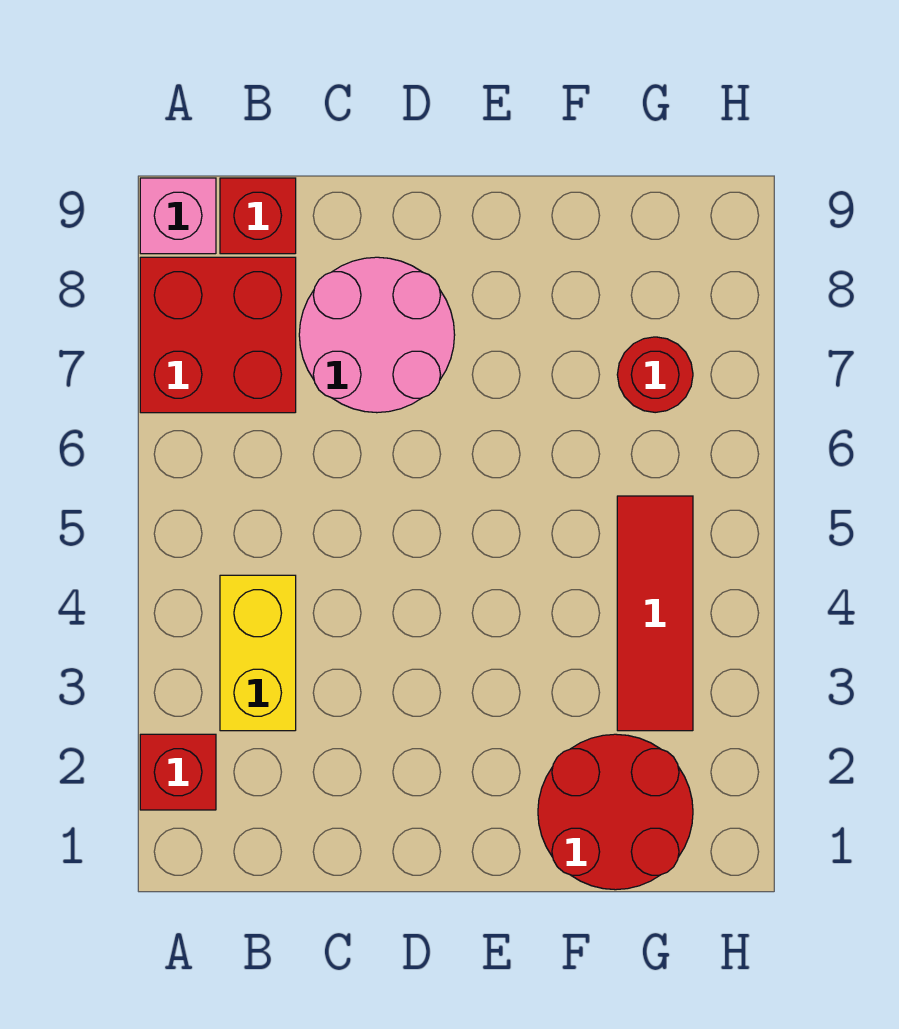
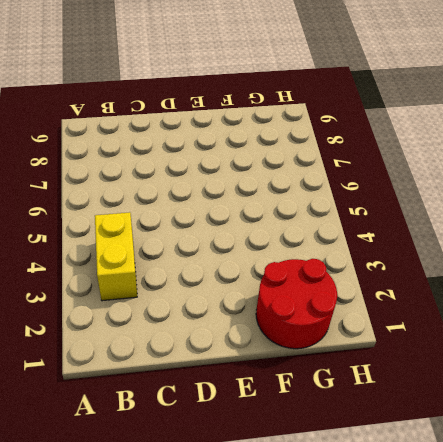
none -> red 1x1 brick [140,734,216,810]
none -> red 2x2 brick [140,257,296,413]

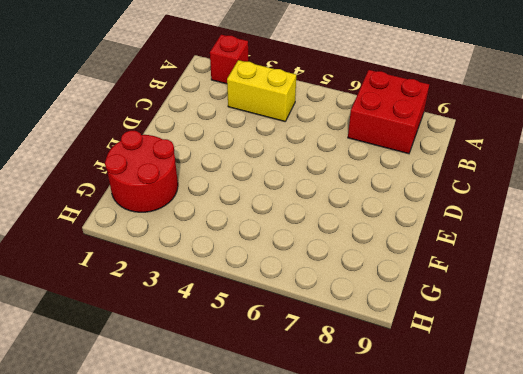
none -> pink 1x1 brick [140,178,216,254]
none -> red 1x1 brick [220,178,296,254]

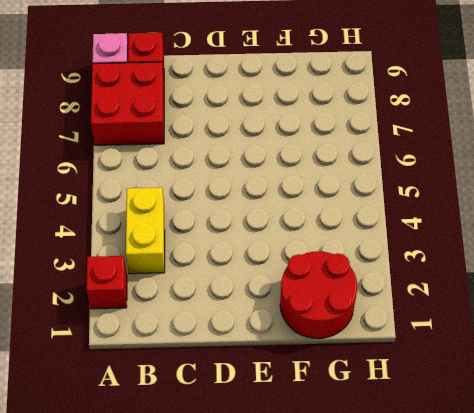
none -> pink 2x2 round brick [299,257,455,413]
none -> red 1x3 tile [617,496,693,731]

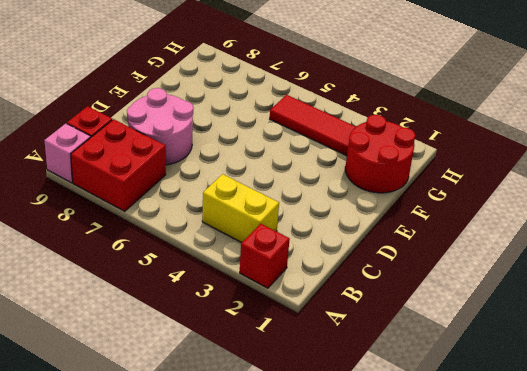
none -> red 1x1 round brick [617,337,693,413]

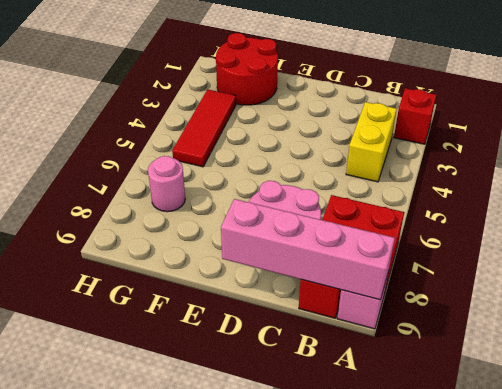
pink 1x4 brick [221,199,395,300] -> none
pink 1x1 round brick [148,156,185,212] -> red 1x1 round brick [617,337,693,413]

